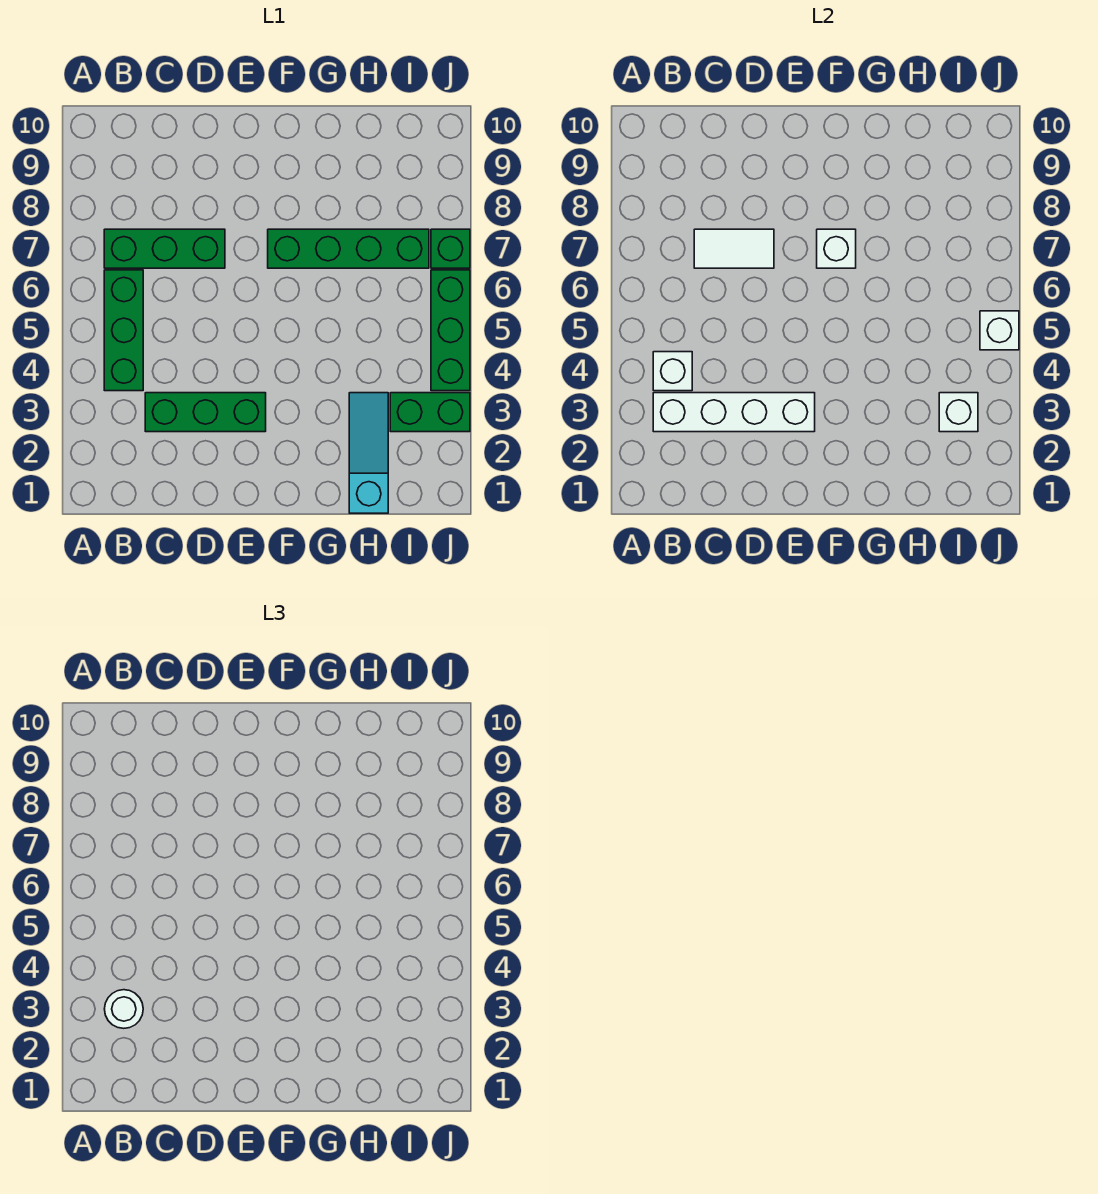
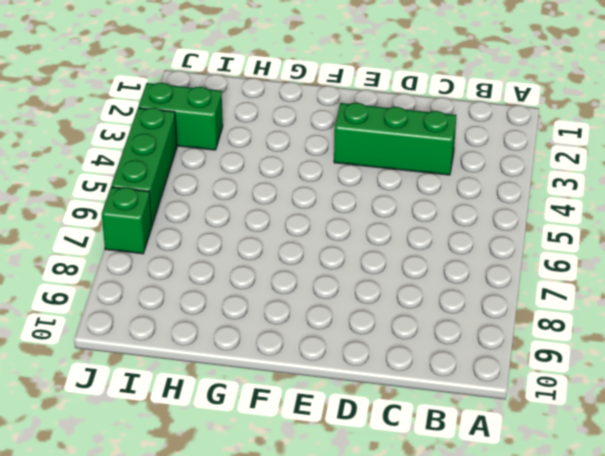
none -> green 1x3 brick [104,270,143,391]
none -> green 1x3 brick [104,229,225,268]
none -> green 1x4 brick [268,229,429,268]

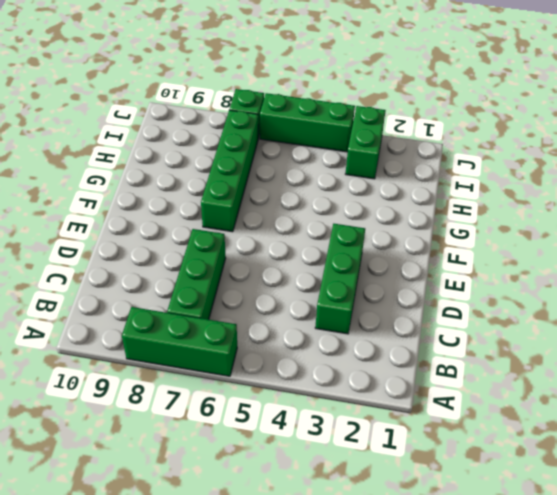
green 1x3 brick [122,307,237,376] -> green 1x3 brick moved to [104,270,143,391]
none -> cyan 1x3 slope [349,393,388,513]
none -> white 1x4 brick [653,393,815,432]
none -> white 1x1 brick [653,352,692,391]

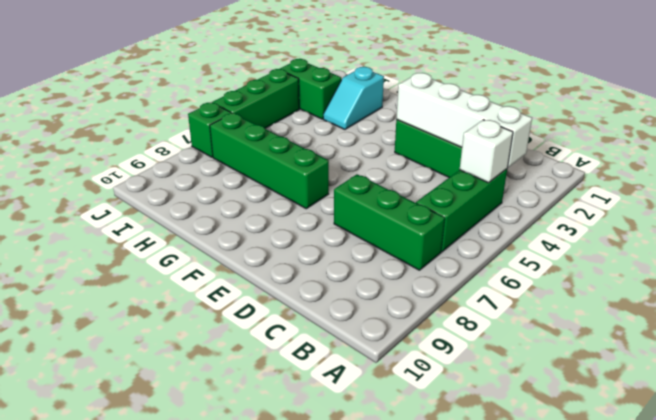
cyan 1x2 slope [323,67,384,129] -> cyan 1x3 slope [349,393,388,513]
none -> white 1x2 tile [694,229,774,268]
none -> white 1x1 brick [817,229,856,268]
none -> white 1x1 brick [939,393,978,432]

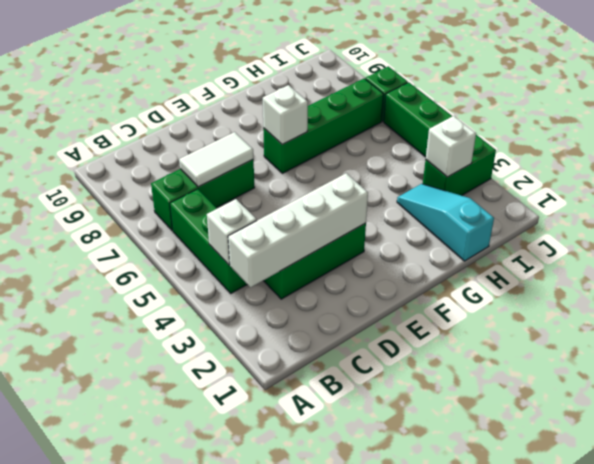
none -> white 1x1 brick [980,311,1019,350]
none -> white 1x1 round brick [105,990,143,1028]

